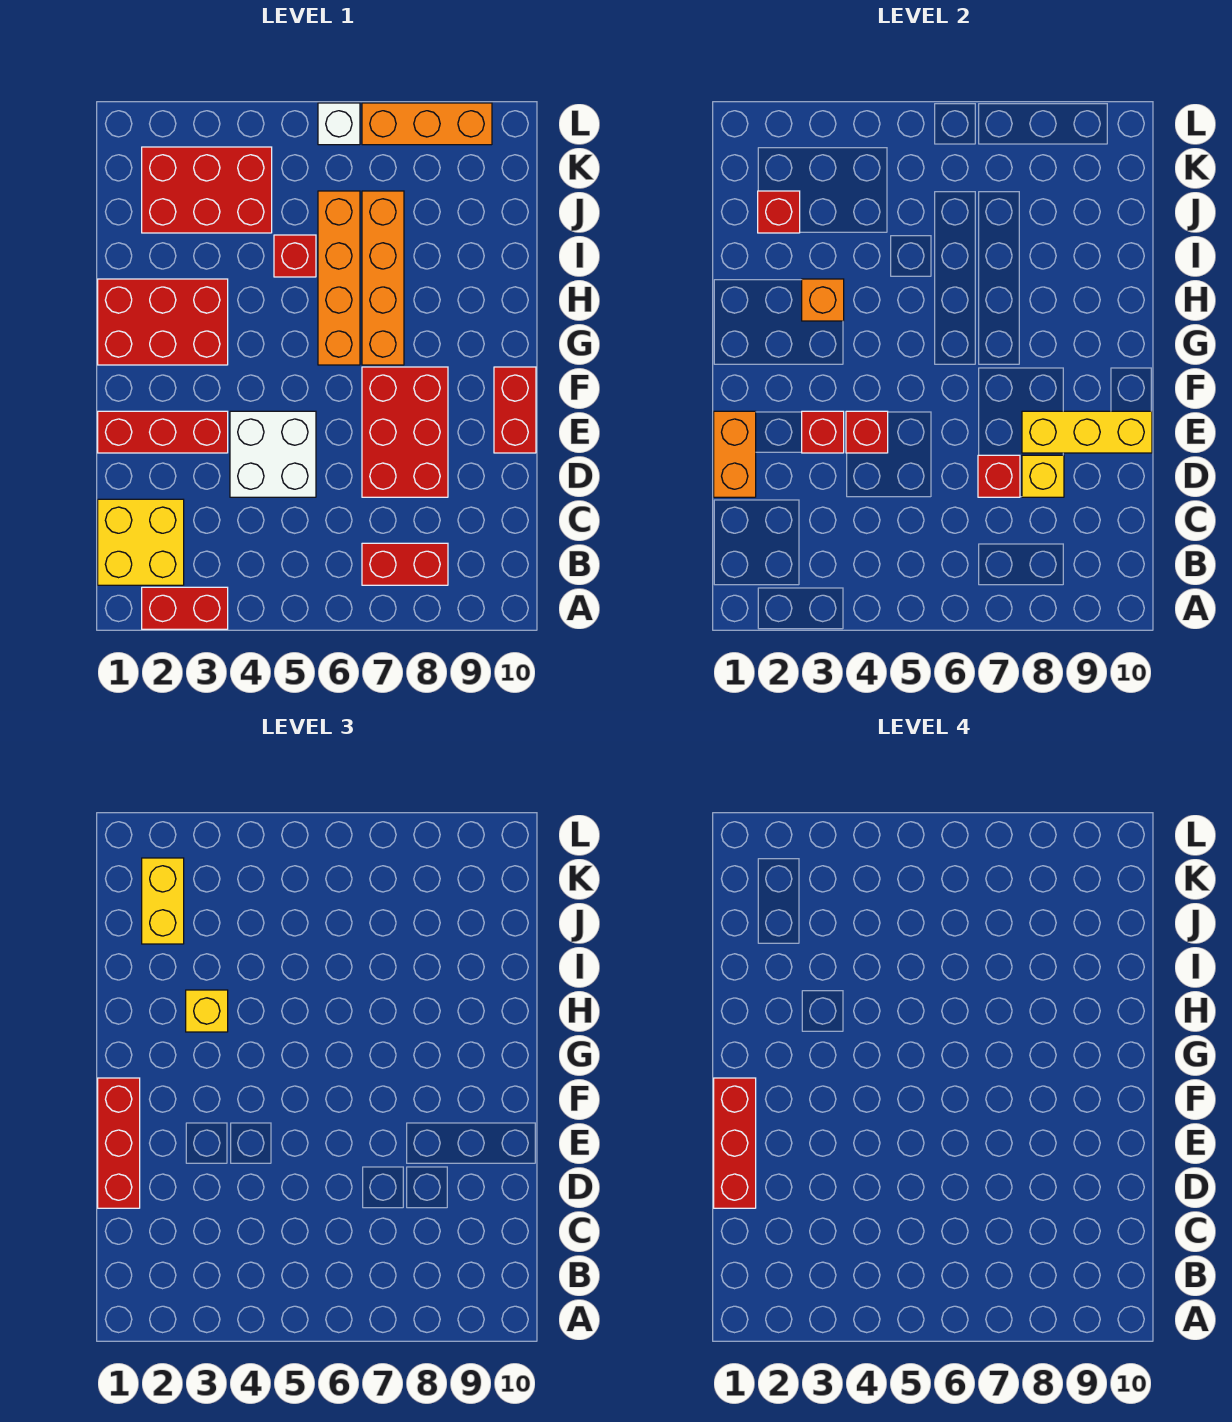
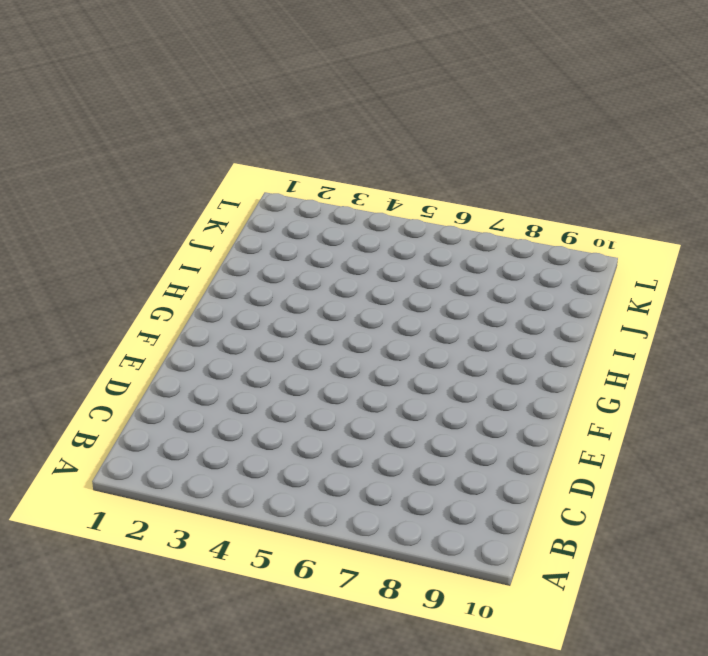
none -> red 1x2 brick [142,587,228,629]
none -> yellow 2x2 brick [98,499,184,585]
none -> red 1x2 brick [362,543,448,585]

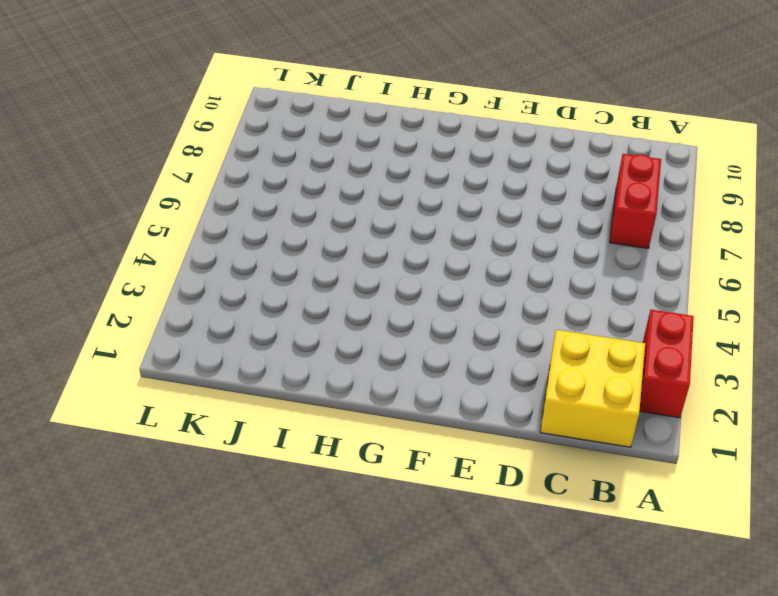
none -> white 2x2 brick [230,411,316,497]
none -> red 2x3 brick [362,367,448,497]
none -> red 1x3 brick [98,411,228,453]

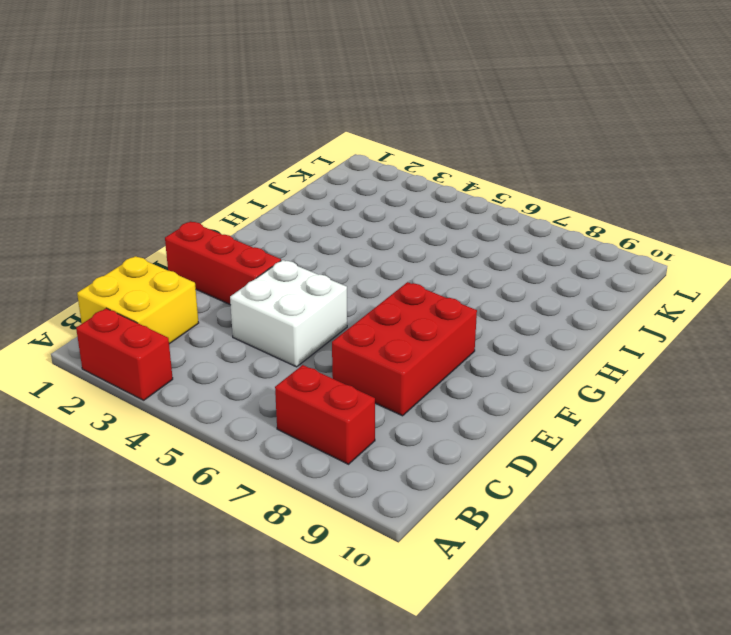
none -> red 1x2 brick [494,367,536,453]
none -> red 2x3 brick [98,279,228,365]
none -> orange 1x4 brick [318,191,360,365]

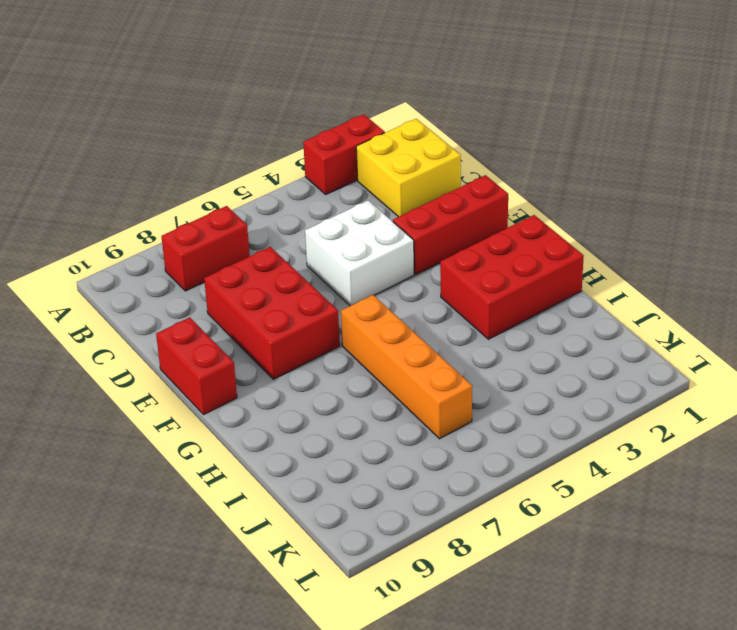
none -> orange 1x4 brick [362,191,404,365]
none -> red 1x1 brick [274,235,316,277]
none -> red 2x3 brick [142,147,272,233]

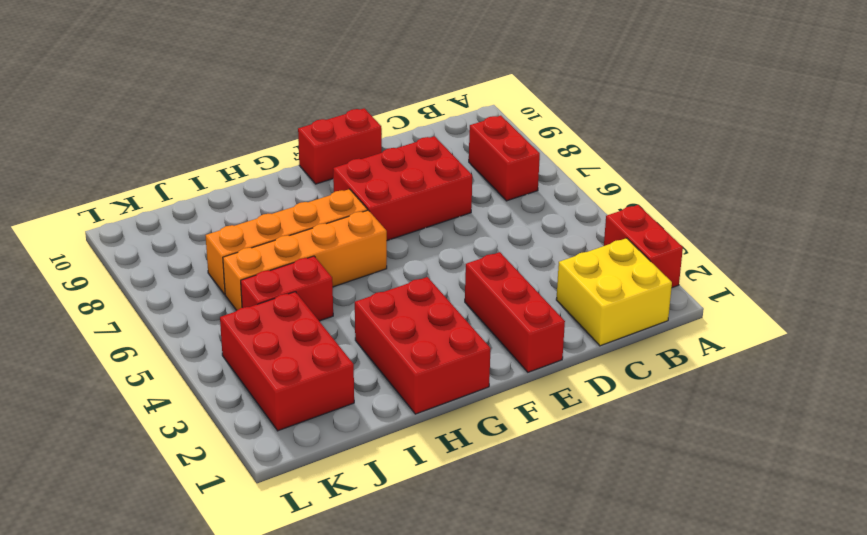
red 1x2 brick [241,256,333,321] -> red 1x1 brick [274,235,316,277]
none -> white 2x2 brick [230,411,316,497]
none -> white 1x1 brick [318,103,360,145]
none -> orange 1x3 brick [362,103,492,145]

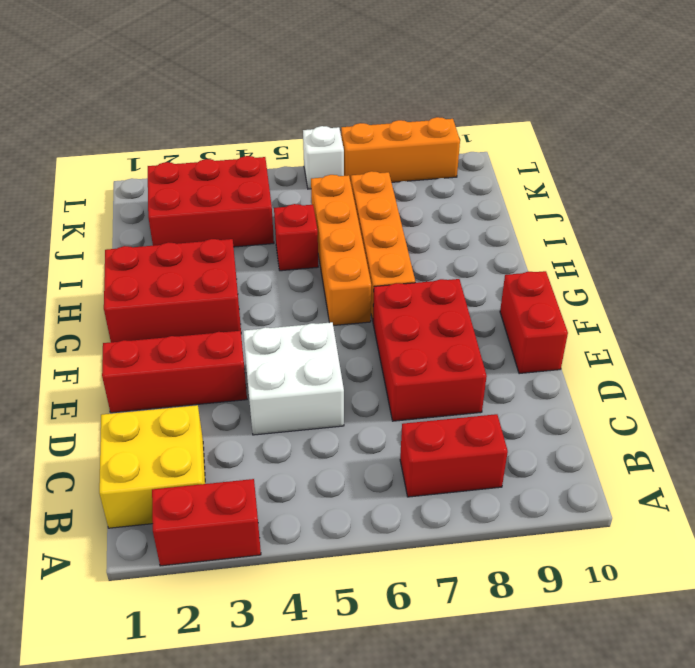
none -> orange 1x2 brick [714,411,756,497]
none -> red 1x1 brick [978,455,1020,497]
none -> yellow 1x1 brick [1022,455,1064,497]

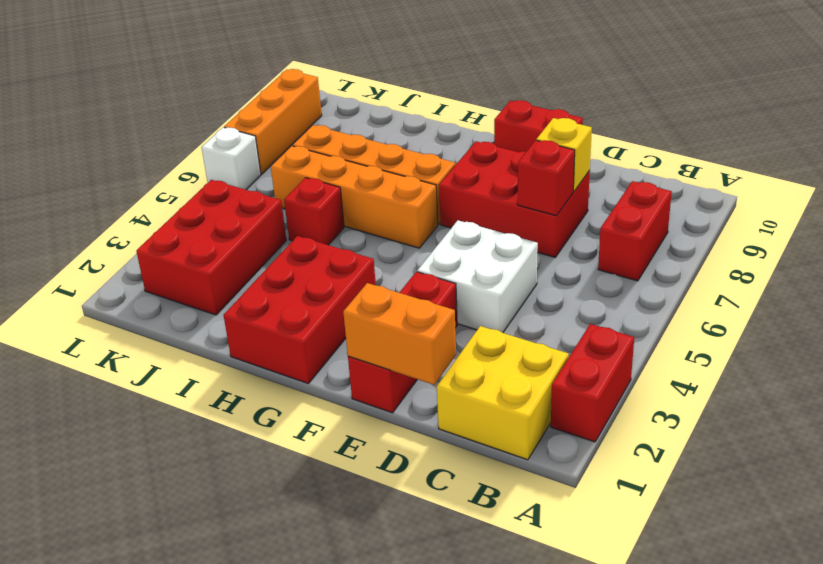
none -> red 1x1 brick [802,411,844,453]
none -> red 1x1 brick [846,411,888,453]
none -> yellow 1x3 brick [1022,411,1152,453]

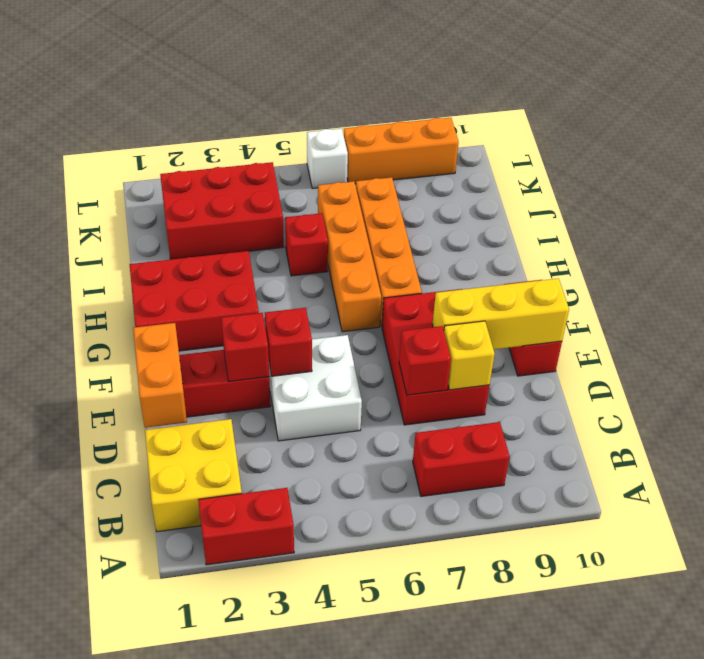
none -> orange 1x1 brick [802,279,844,321]
none -> red 1x1 brick [758,191,800,233]
none -> red 1x3 brick [98,1078,140,1208]

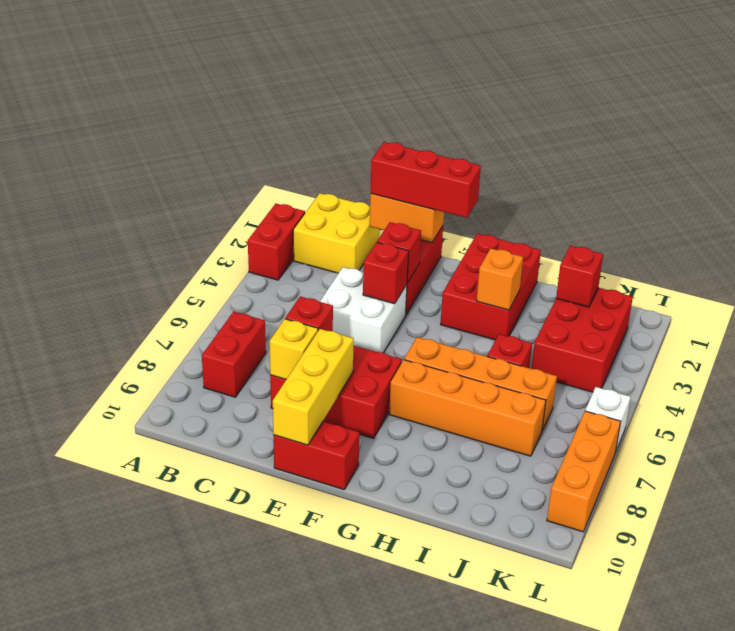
none -> yellow 1x1 brick [186,990,228,1032]
none -> yellow 1x2 brick [142,858,184,944]
none -> red 1x3 brick [714,1078,756,1208]

